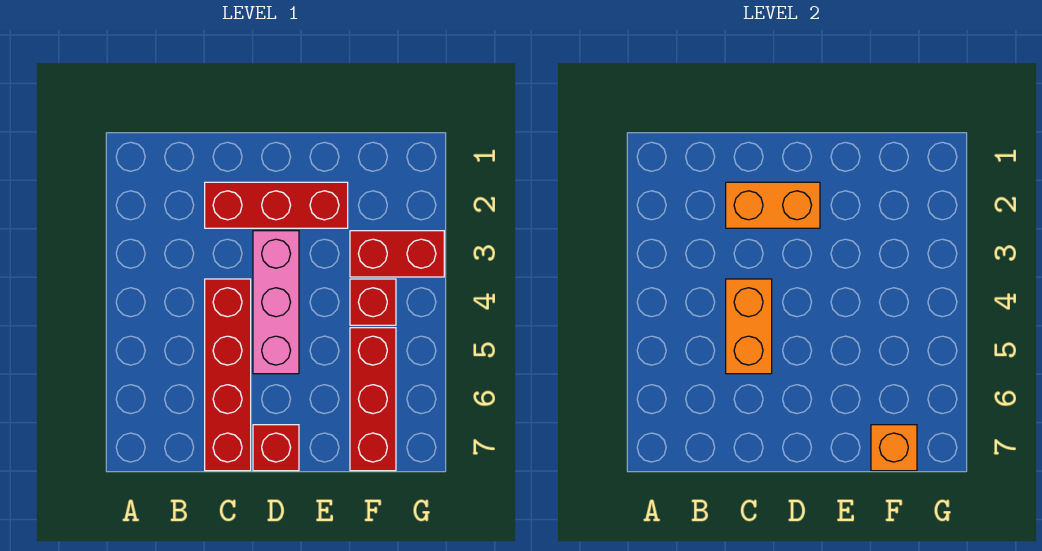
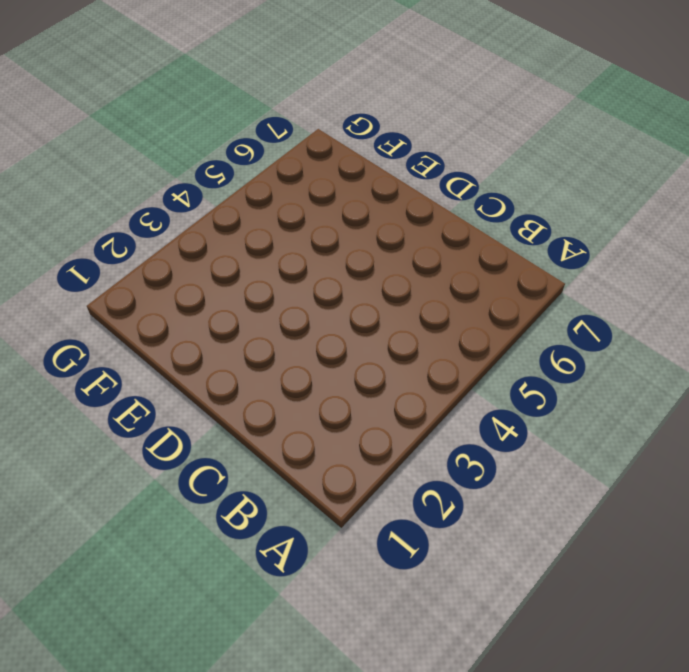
none -> red 1x3 brick [205,182,348,228]
none -> red 1x4 brick [205,279,251,471]

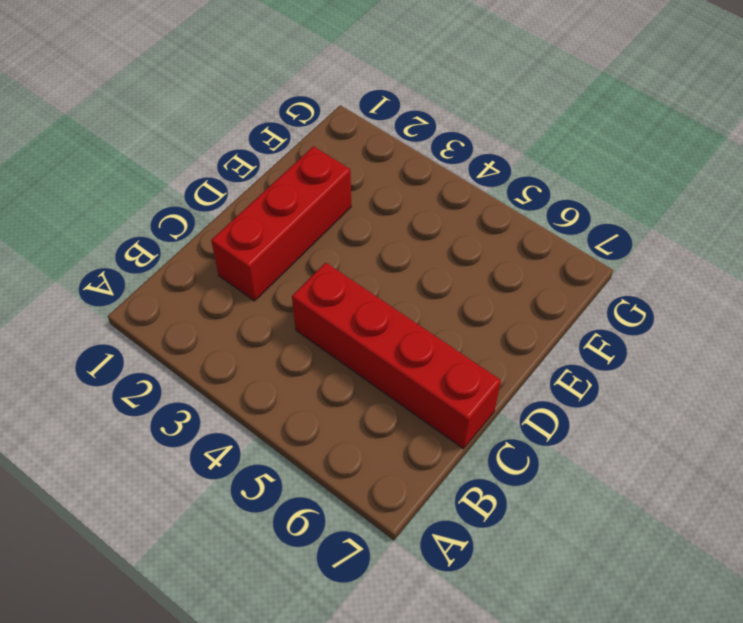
none -> pink 1x3 brick [253,231,299,374]
none -> red 1x1 brick [253,425,299,471]

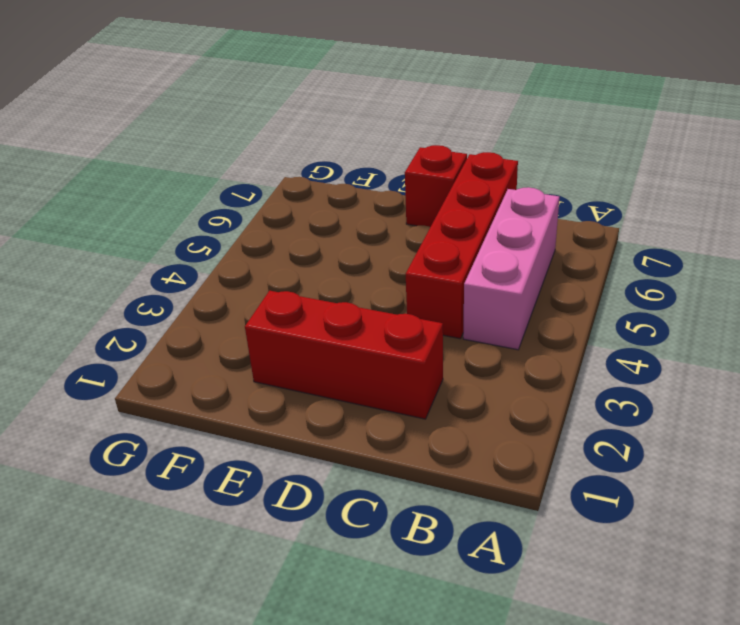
pink 1x3 brick [463,187,559,350] -> pink 1x3 brick moved to [253,231,299,374]
none -> red 1x2 brick [350,231,444,277]
none -> red 1x1 brick [350,279,396,325]

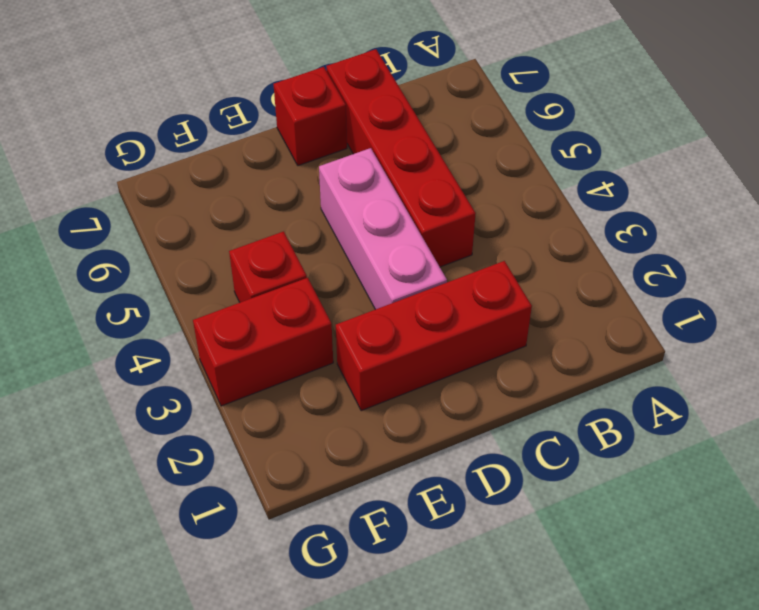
none -> red 1x3 brick [350,328,396,471]
none -> orange 1x2 brick [726,182,820,228]

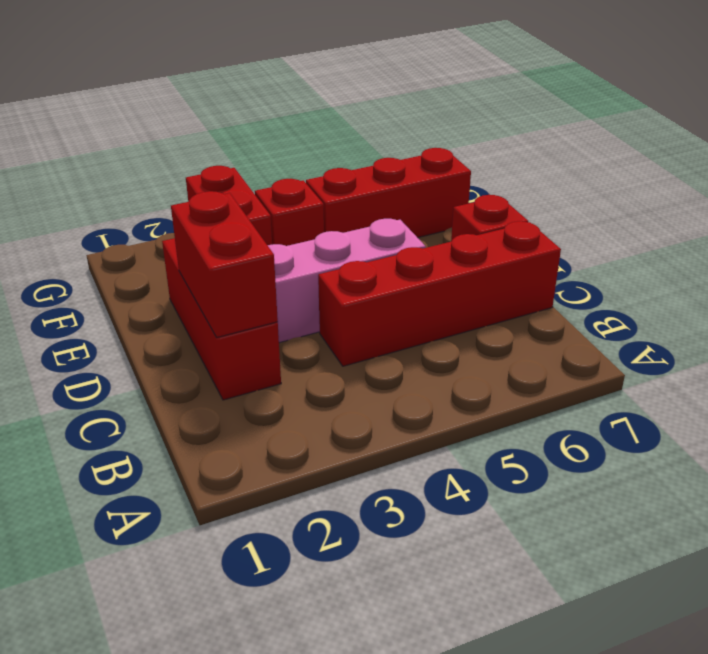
red 1x2 brick [171,191,278,337] -> orange 1x2 brick [726,182,820,228]
none -> orange 1x2 brick [726,279,772,374]
none -> orange 1x1 brick [871,425,917,471]

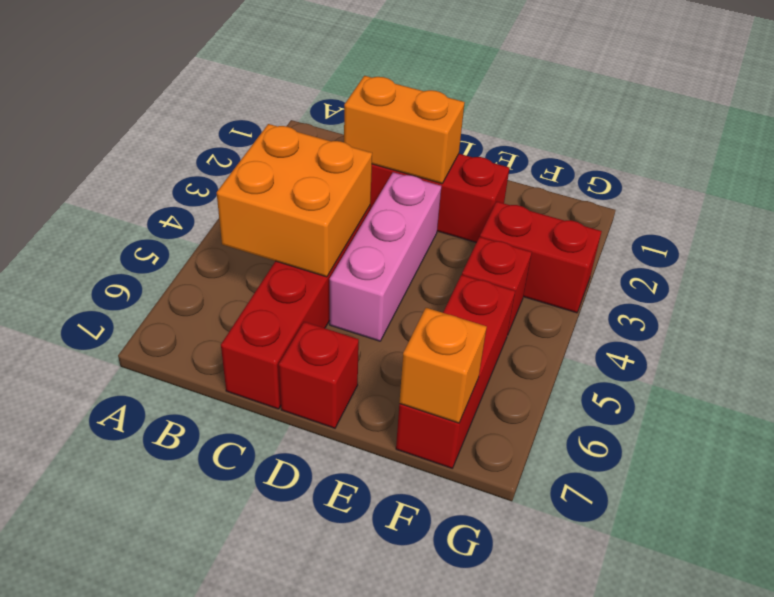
orange 2x2 brick [217,124,372,277] -> orange 1x2 brick [726,279,772,374]

